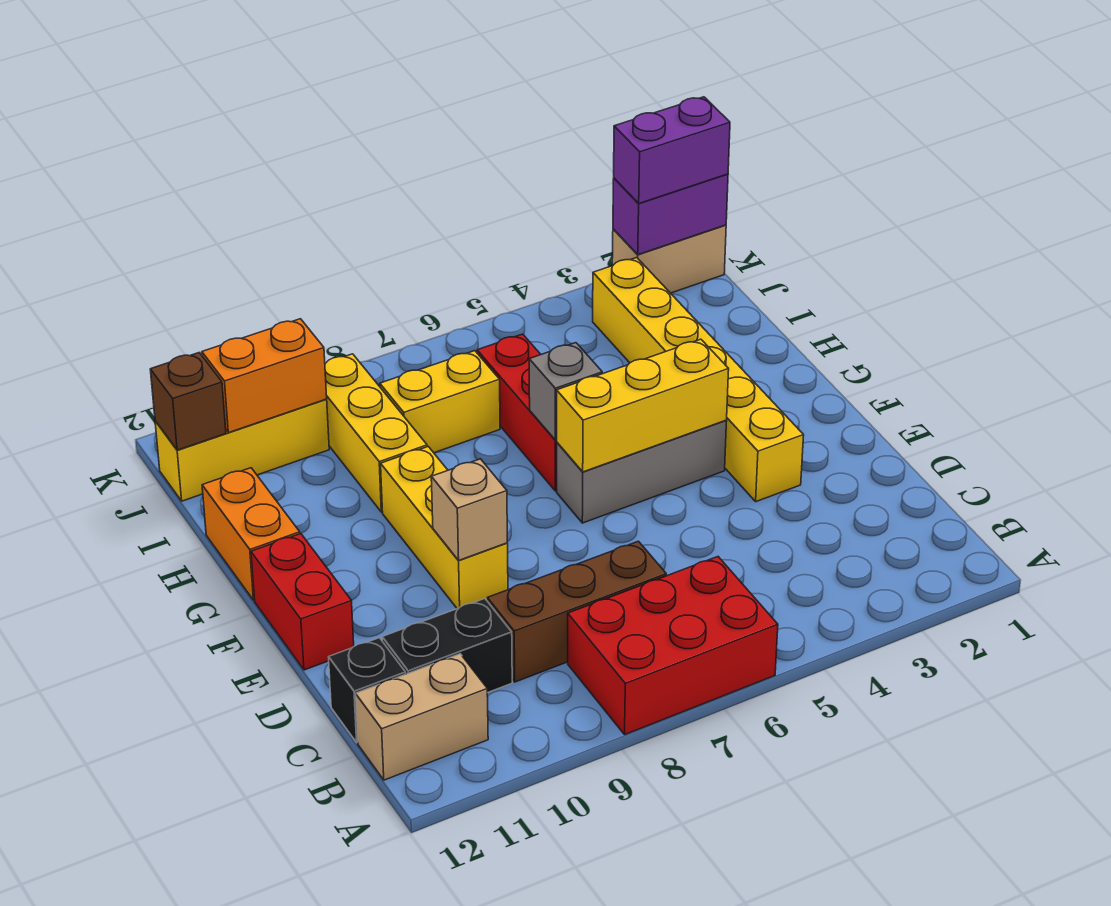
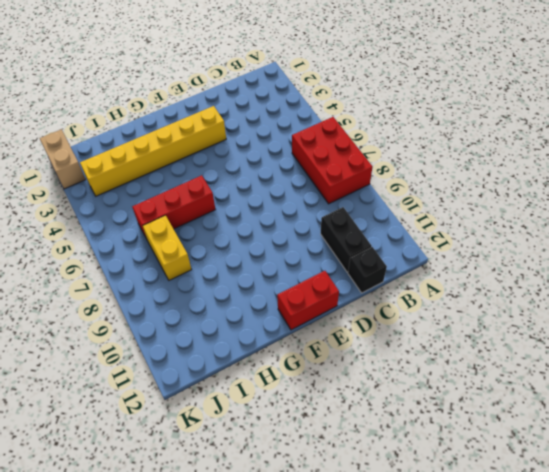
none -> tan 1x2 brick [355,654,488,780]
none -> brown 1x3 brick [488,541,666,682]
none -> yellow 1x3 brick [381,447,508,609]

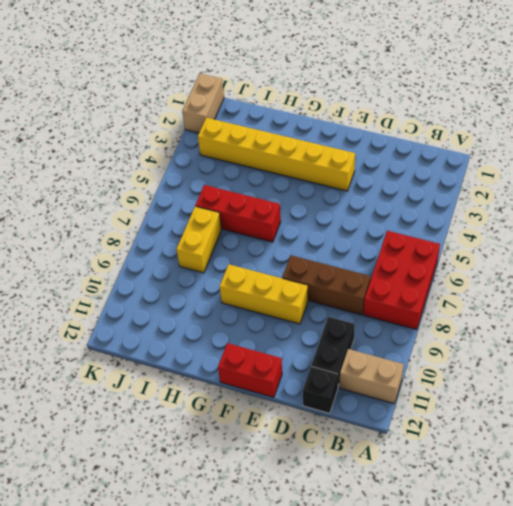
tan 1x2 brick [340,349,404,404] -> tan 1x2 brick turned to [355,654,488,780]
brown 1x3 brick [282,255,370,315] -> brown 1x3 brick turned to [488,541,666,682]
none -> grey 1x3 brick [557,420,727,523]
none -> orange 1x2 brick [202,468,300,600]
none -> yellow 1x3 brick [325,354,427,512]

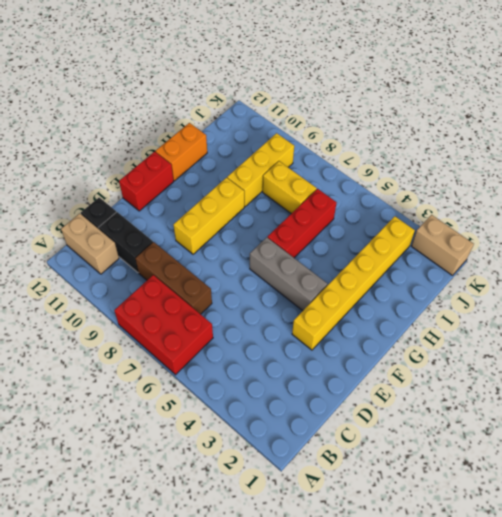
none -> yellow 1x3 brick [155,399,329,501]
none -> tan 1x1 brick [431,459,507,560]
none -> yellow 1x3 brick [557,339,729,472]

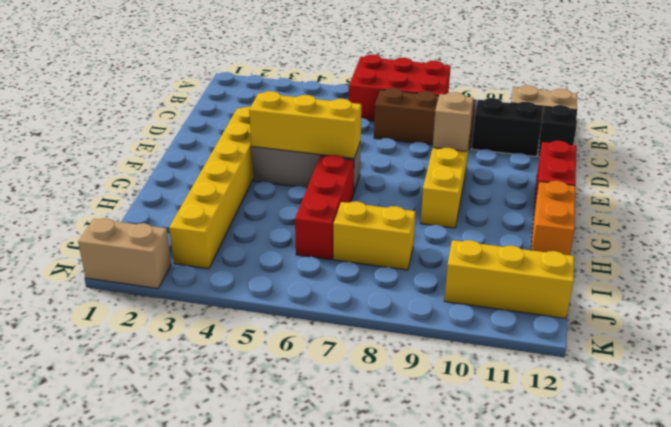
none -> yellow 1x3 brick [325,354,427,512]
none -> grey 1x1 brick [529,343,602,440]
none -> orange 1x2 brick [202,319,327,433]

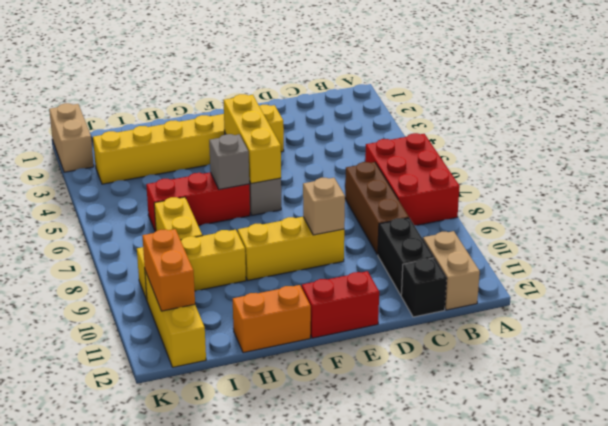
none -> brown 1x1 brick [150,353,226,450]
none -> purple 1x2 brick [613,174,728,255]
none -> purple 1x2 brick [614,97,730,203]

